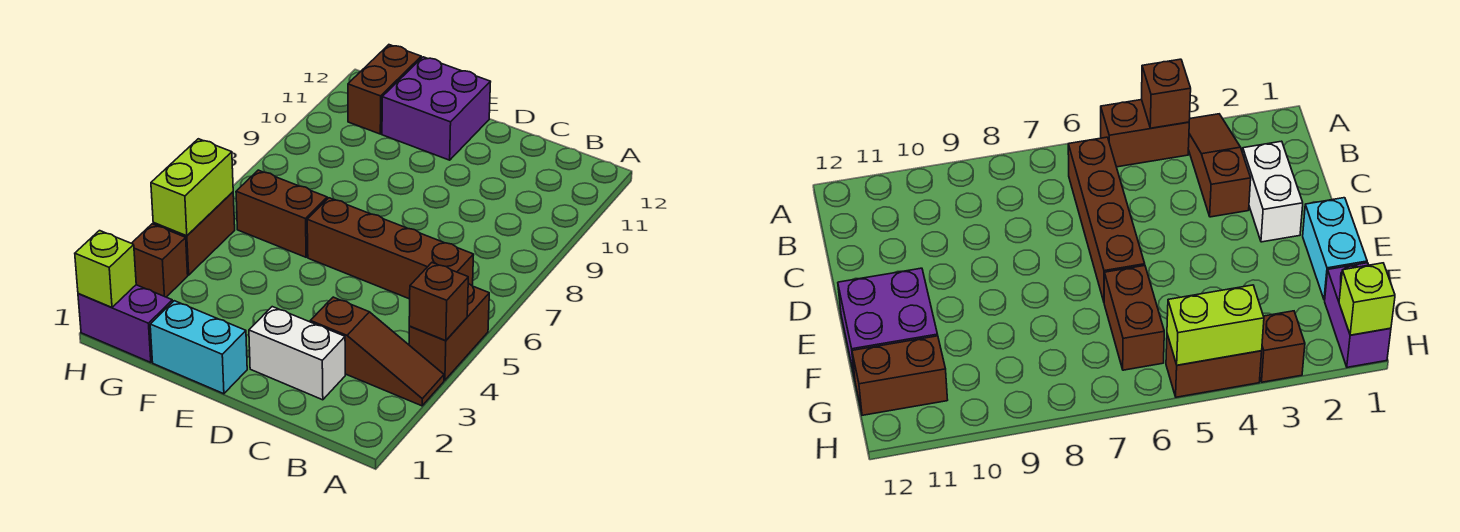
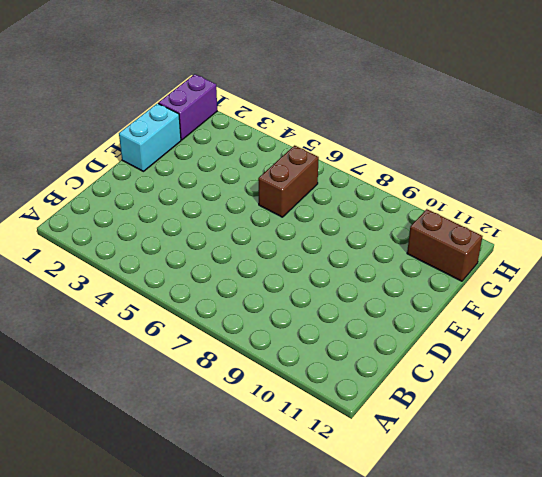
none -> brown 1x3 slope [310,297,444,406]
none -> brown 1x2 brick [409,283,489,380]
none -> brown 1x4 brick [307,198,474,299]

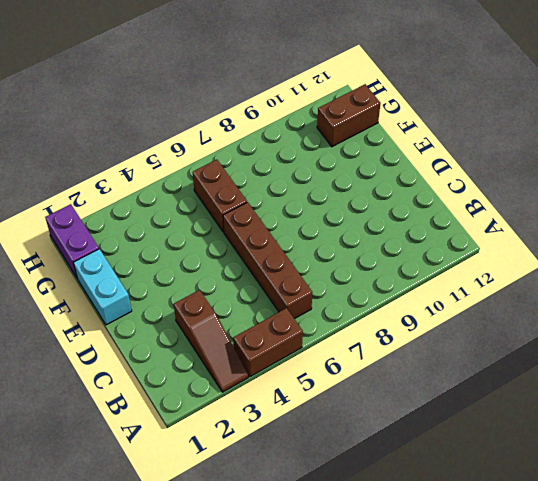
none -> white 1x2 brick [249,307,345,400]
none -> purple 2x2 brick [382,57,490,160]
none -> brown 1x1 brick [132,224,188,297]

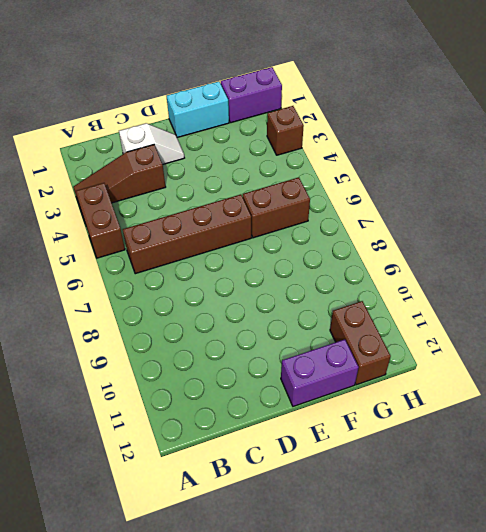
white 1x2 slope [119,123,184,164] -> white 1x2 brick [249,307,345,400]
purple 1x2 brick [281,339,359,406] -> purple 2x2 brick [382,57,490,160]
none -> brown 1x2 brick [153,192,235,275]
none -> brown 1x1 brick [409,263,468,341]
none -> lime 1x1 brick [75,231,136,308]

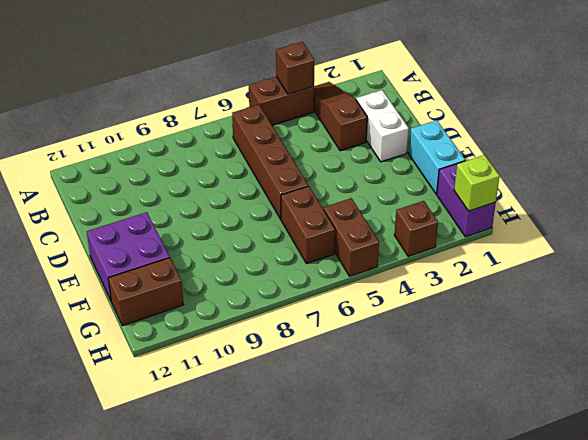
brown 1x2 brick [324,198,379,276] -> brown 1x2 brick turned to [153,192,235,275]
none -> lime 1x2 brick [151,139,233,236]

